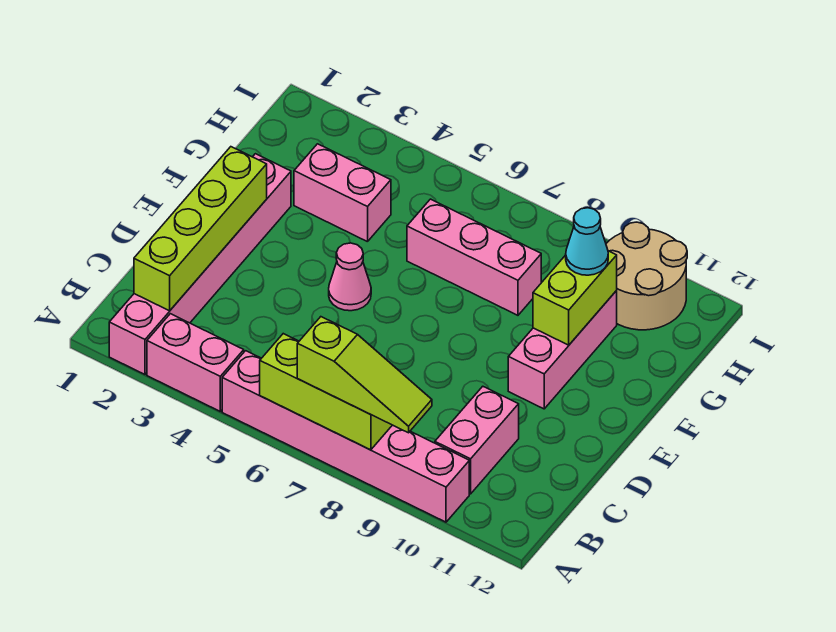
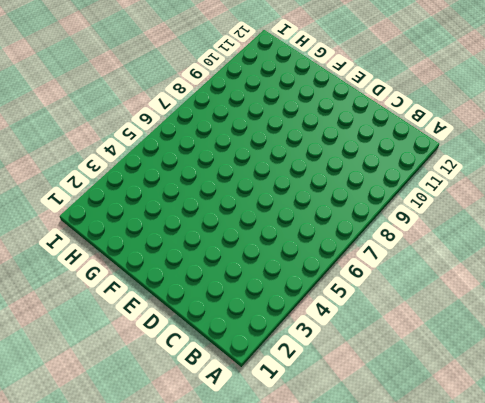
none -> pink 1x6 brick [109,154,291,374]
none -> pink 1x2 brick [147,314,244,411]
none -> pink 1x6 brick [222,351,469,522]

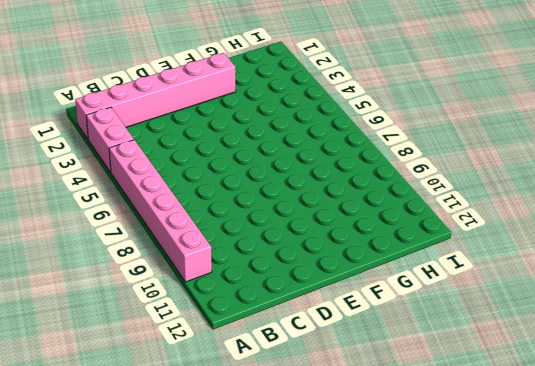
none -> pink 1x2 brick [435,386,519,494]
none -> pink 1x1 cone [329,243,371,311]
none -> pink 1x3 brick [508,291,617,409]

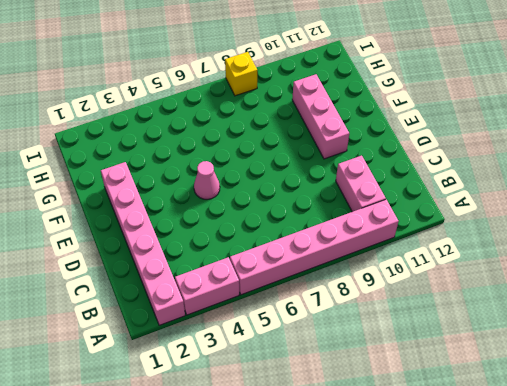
yellow 1x1 brick [225,52,257,96] -> none
none -> pink 1x2 brick [294,144,391,242]
none -> pink 1x3 brick [407,199,541,315]
none -> tan 2x2 round brick [606,222,687,330]

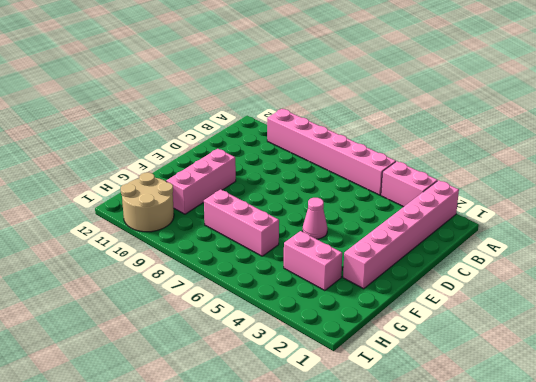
none -> pink 1x2 brick [435,386,519,494]
none -> lime 1x3 brick [260,334,392,450]
none -> lime 1x4 brick [134,147,267,311]

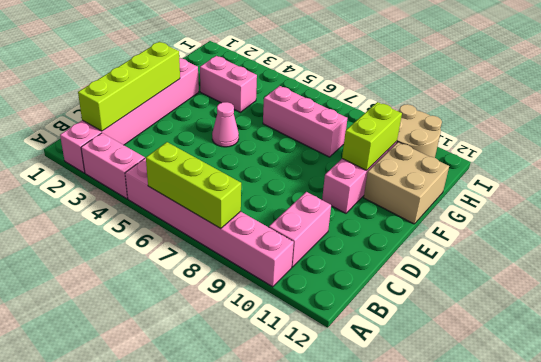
tan 2x2 brick [364,142,449,224] -> none
none -> lime 1x3 slope [297,317,432,433]
none -> cyan 1x1 cone [566,208,608,275]

